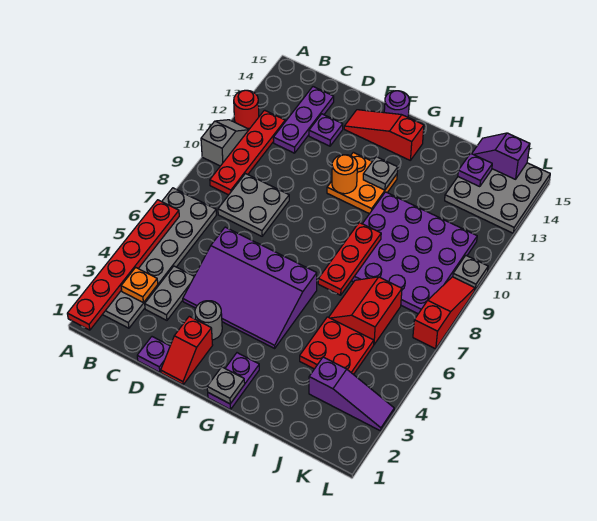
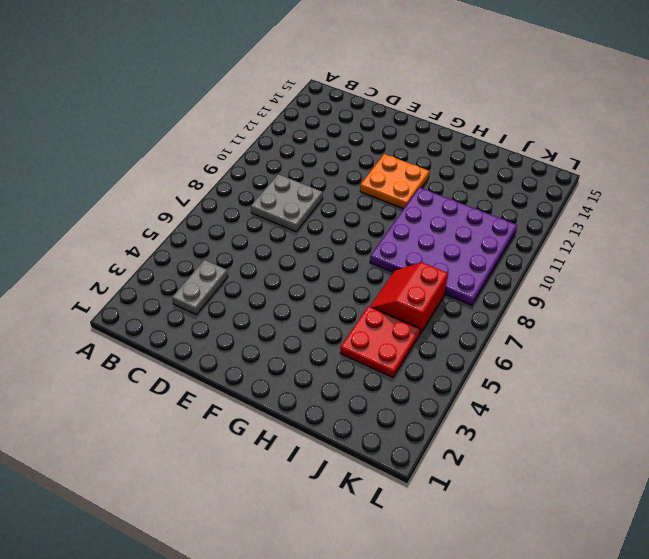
none -> grey 2x6 plate [102,188,216,328]
none -> grey 1x2 slope [201,120,249,166]
none -> red 1x1 round brick [234,90,259,129]
none -> red 1x4 plate [210,110,285,195]

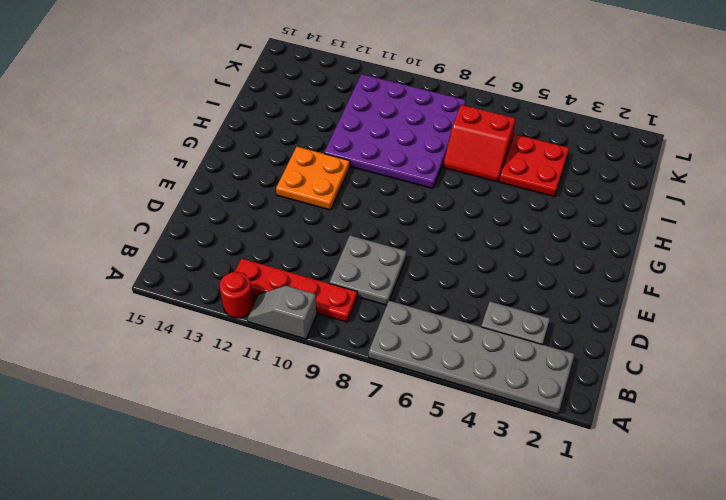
none -> purple 1x3 plate [273,87,334,153]
none -> purple 1x1 plate [137,337,170,372]
none -> purple 3x4 slope [183,227,317,348]
none -> purple 1x1 plate [309,114,343,146]

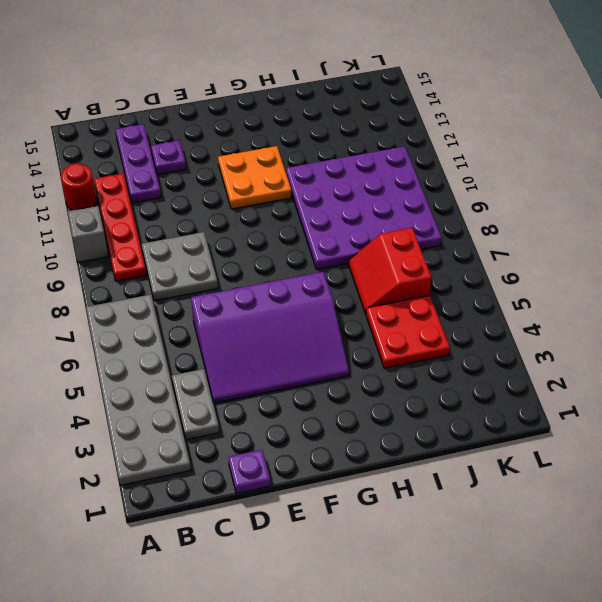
none -> red 1x2 slope [161,316,213,385]
none -> grey 1x1 round brick [195,301,222,340]
none -> red 1x3 slope [344,110,424,160]
none -> purple 1x1 round brick [384,91,409,117]

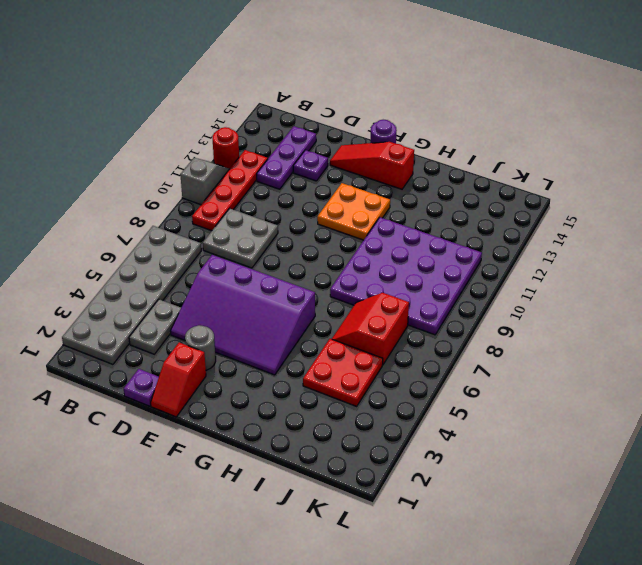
none -> purple 1x2 plate [208,353,259,410]
none -> purple 1x3 slope [309,357,394,431]
none -> grey 3x3 plate [445,163,550,233]
none -> red 1x3 slope [413,277,475,349]

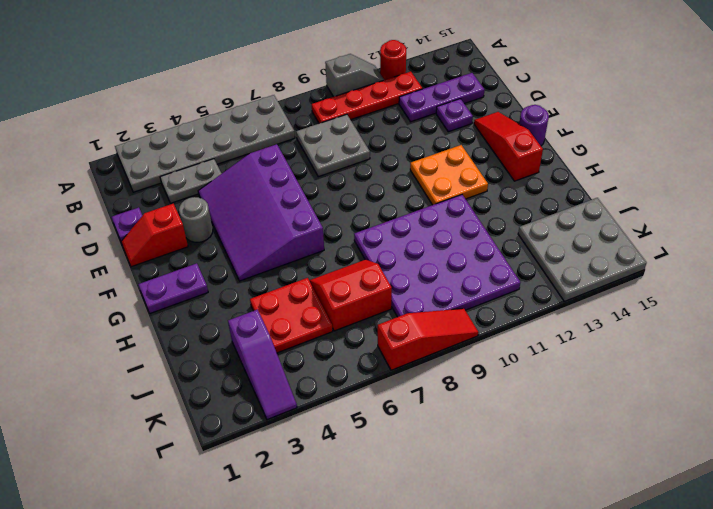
none -> grey 1x1 plate [453,256,488,290]
none -> red 1x6 plate [67,200,179,330]
none -> orange 1x1 plate [121,268,158,303]
none -> orange 1x1 round brick [332,155,357,194]

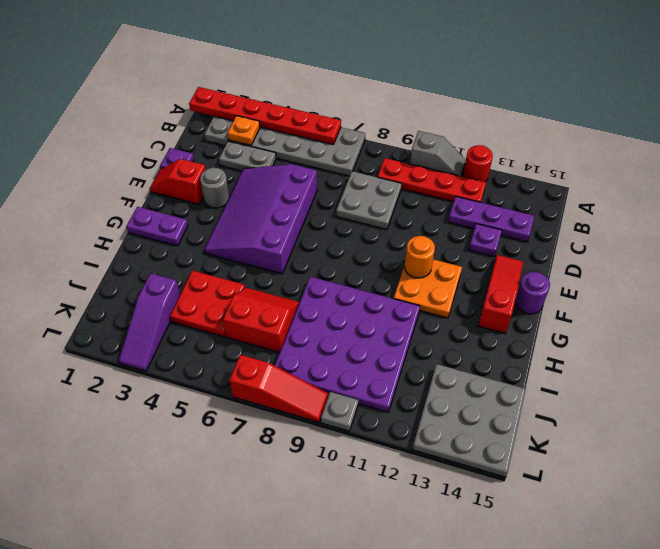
none -> grey 1x1 plate [207,367,245,404]
none -> grey 1x1 plate [363,157,398,190]
none -> red 1x3 plate [318,223,381,295]
none -> purple 1x1 plate [458,153,492,187]

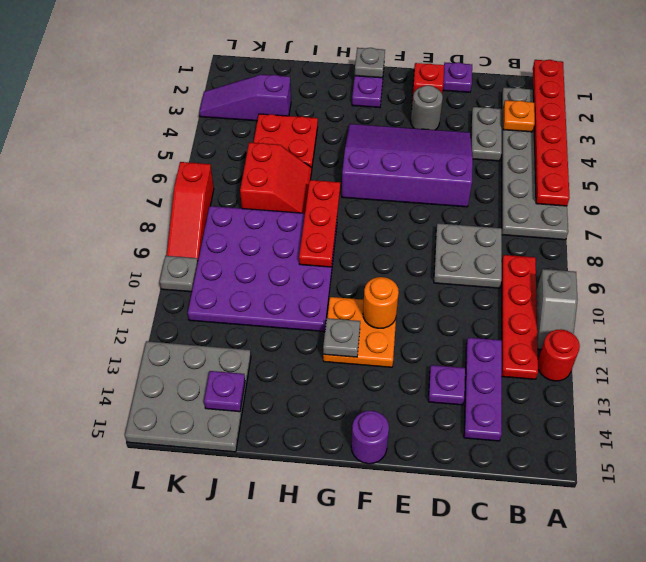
none -> red 1x3 slope [344,110,424,160]
none -> purple 1x2 slope [472,133,530,179]

